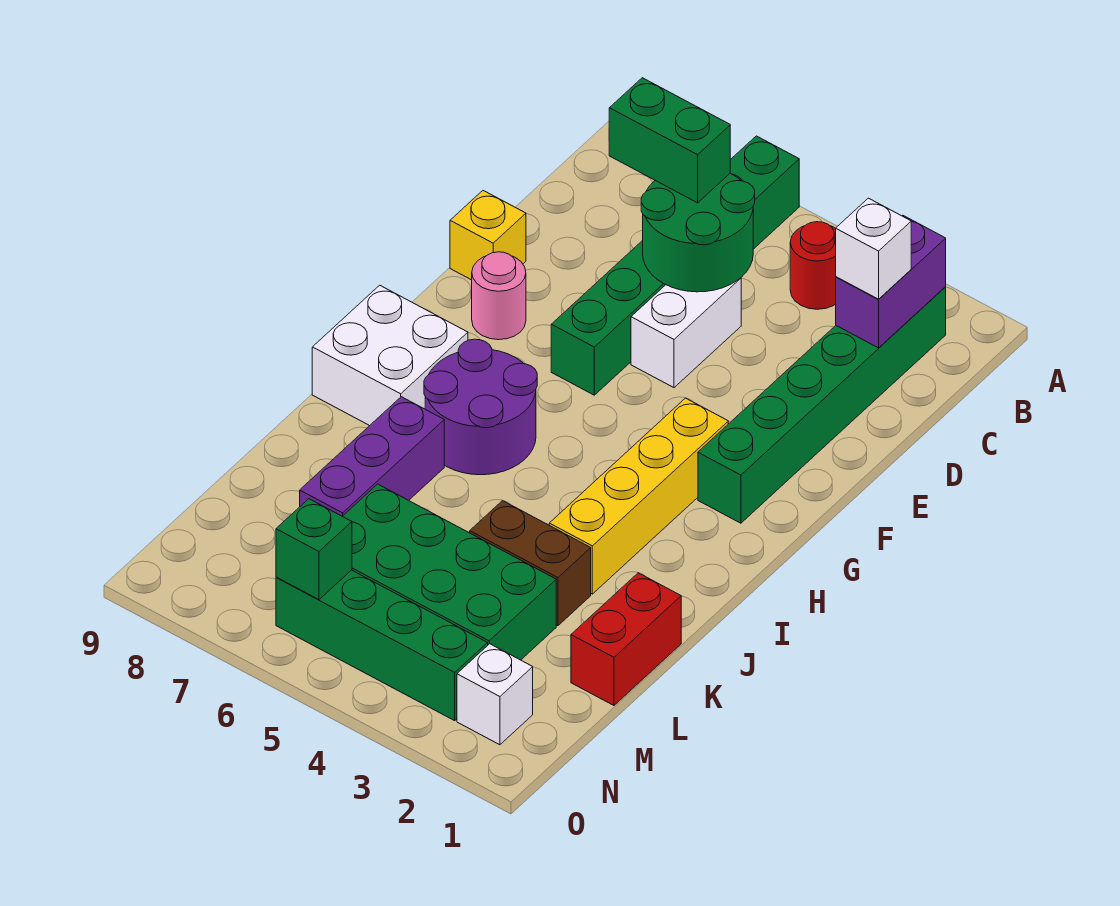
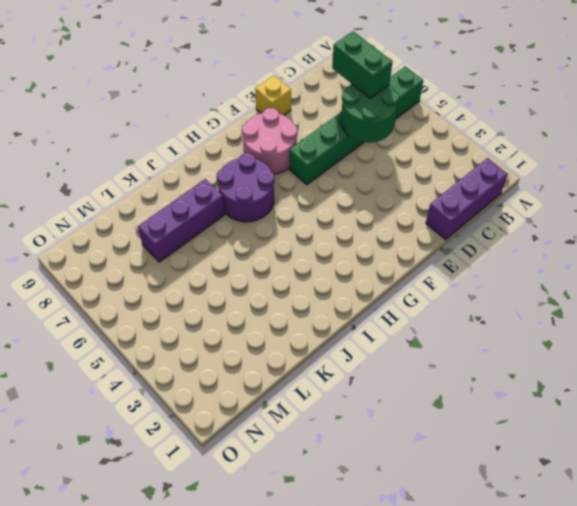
purple 1x3 brick [426,158,508,240] -> none
pink 2x2 round brick [242,108,297,174] -> pink 1x1 round brick [472,252,526,340]
none -> green 1x6 brick [698,287,946,523]
none -> red 1x1 round brick [790,222,836,309]
none -> white 1x2 brick [631,278,741,388]

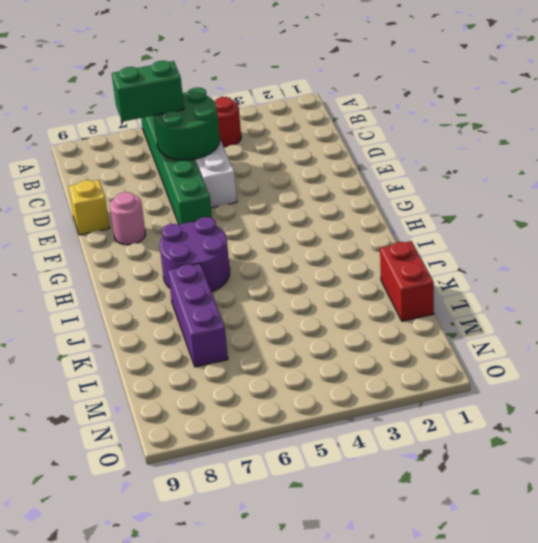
none -> green 1x6 brick [698,287,946,523]
none -> yellow 1x4 brick [549,398,728,594]
none -> white 2x2 brick [312,285,468,426]

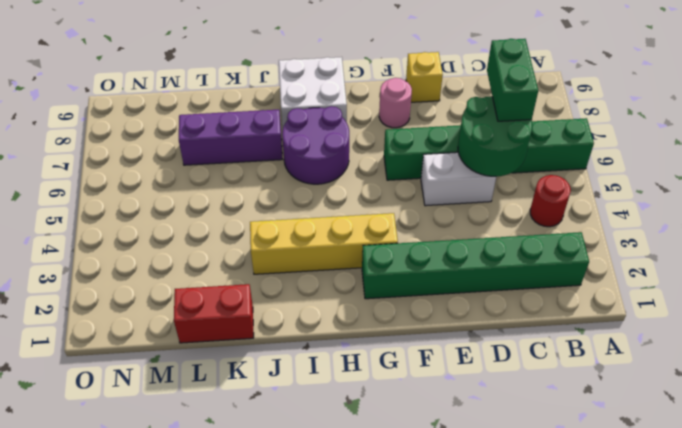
none -> brown 1x2 brick [470,501,591,626]
none -> green 2x4 brick [343,484,556,660]
none -> white 1x1 brick [457,644,533,745]

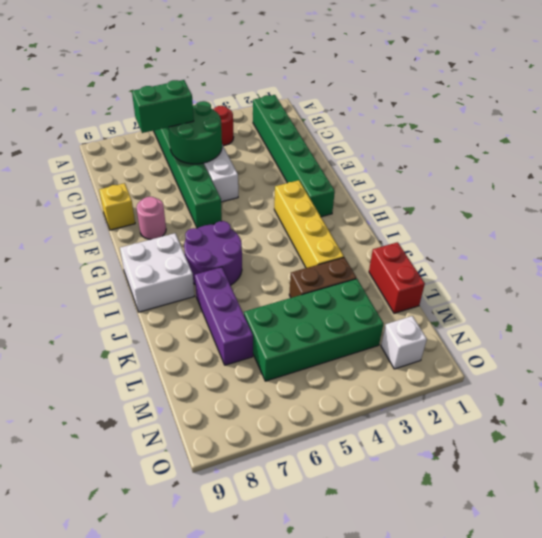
none -> green 1x4 brick [276,570,488,721]
none -> purple 1x2 brick [836,215,946,348]
none -> green 1x1 brick [276,499,352,600]

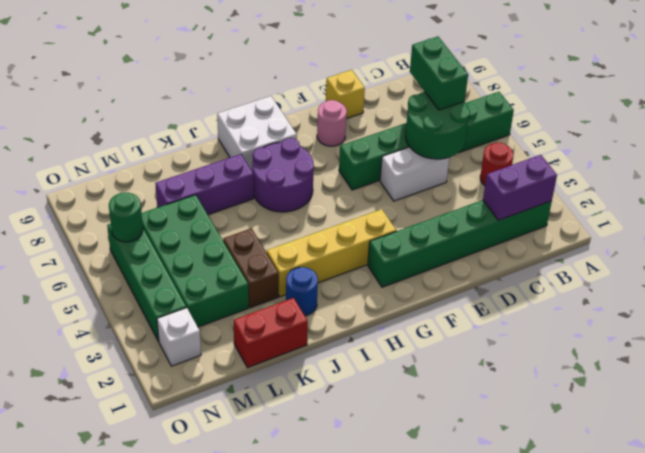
blue 1x1 round brick [286,267,318,316] -> none
green 1x1 round brick [109,192,143,242] -> green 1x1 brick [276,499,352,600]
none -> white 1x1 brick [836,198,911,299]

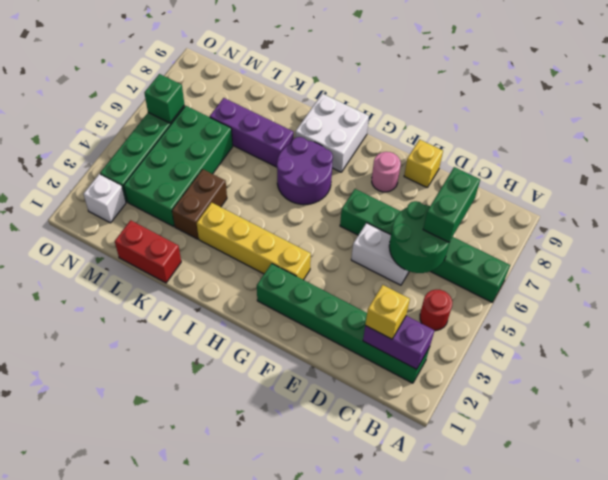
yellow 1x1 brick [365,285,410,339] -> white 1x1 brick [836,198,911,299]

